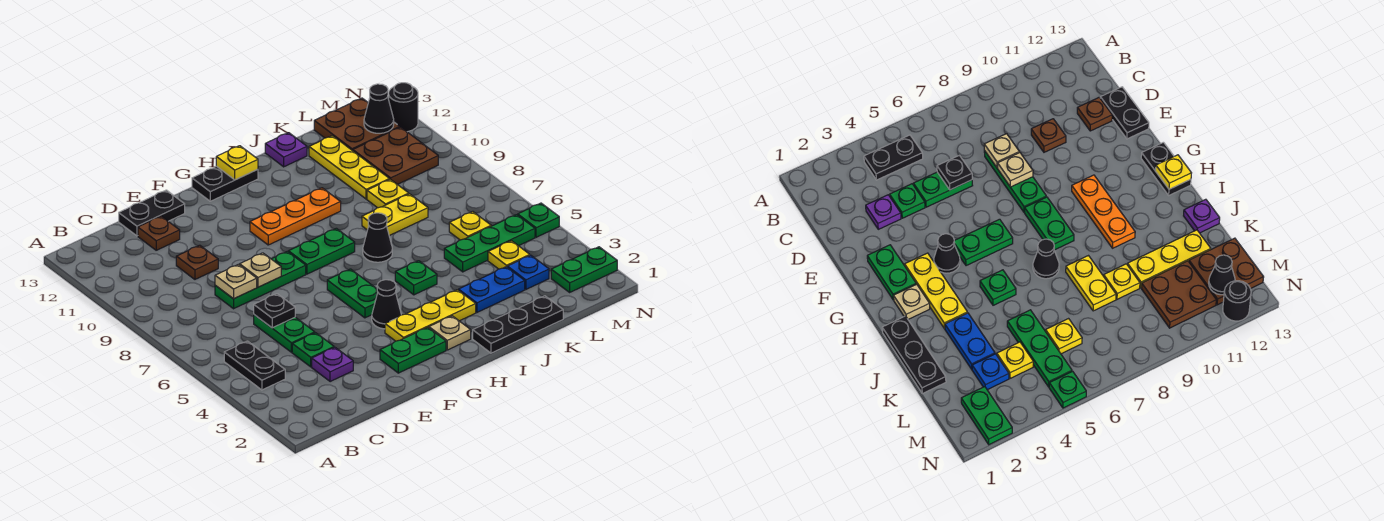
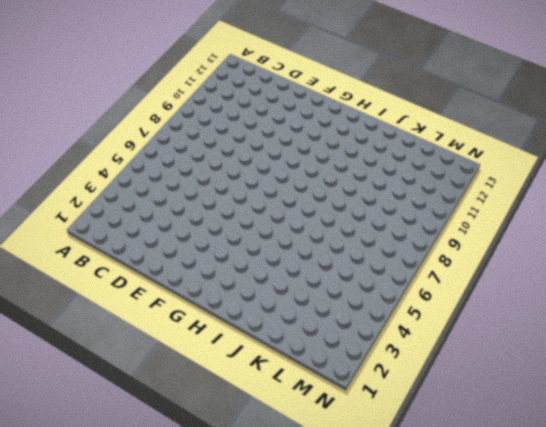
none -> black 1x2 plate [224,341,285,390]
none -> purple 1x1 plate [312,347,353,382]
none -> green 1x1 plate [292,333,334,367]
none -> green 1x2 plate [254,315,315,352]

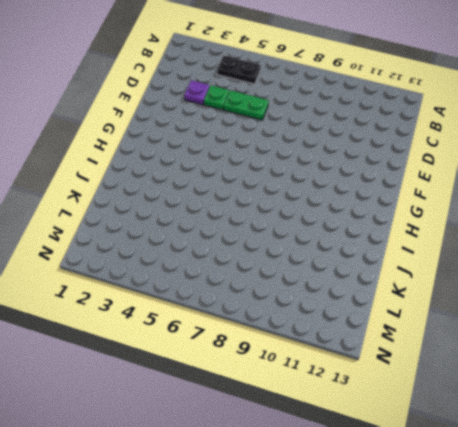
none -> green 1x3 plate [215,251,306,309]
none -> brown 1x1 plate [176,245,218,279]
none -> brown 1x1 plate [138,216,180,250]
none -> black 1x2 plate [119,190,185,236]

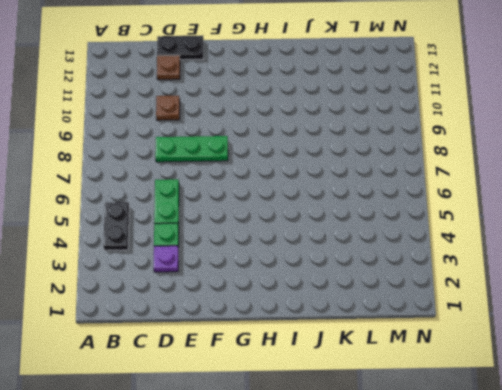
none -> green 1x2 plate [380,327,446,373]
none -> yellow 1x3 plate [385,290,476,341]
none -> black 1x1 cone [372,280,401,329]
none -> green 1x2 plate [327,269,378,318]

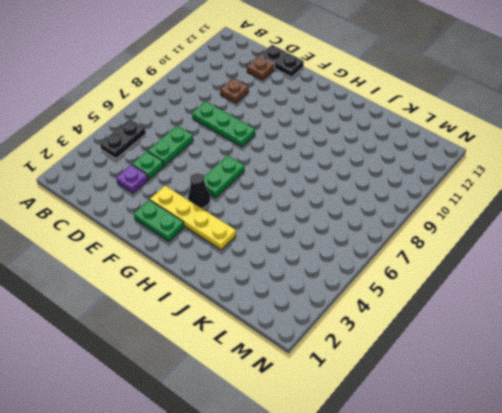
yellow 1x4 plate [150,186,236,250] -> yellow 1x3 plate [385,290,476,341]
none -> green 1x2 plate [289,228,355,274]
none -> orange 1x3 plate [250,188,341,245]
none -> black 1x2 plate [192,166,258,201]
none -> tan 1x1 plate [429,316,471,350]

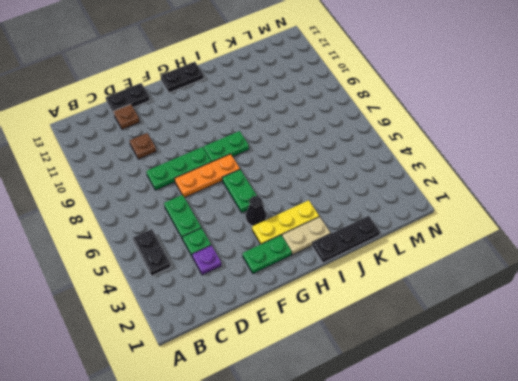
orange 1x3 plate [175,154,240,198] -> orange 1x3 plate moved to [250,188,341,245]
tan 1x2 plate [282,217,330,255] -> tan 1x1 plate [429,316,471,350]
none -> green 1x1 plate [395,261,437,295]
none -> black 1x1 cone [363,213,392,262]
none -> blue 1x2 plate [459,267,525,312]
none -> yellow 1x2 plate [362,194,428,236]

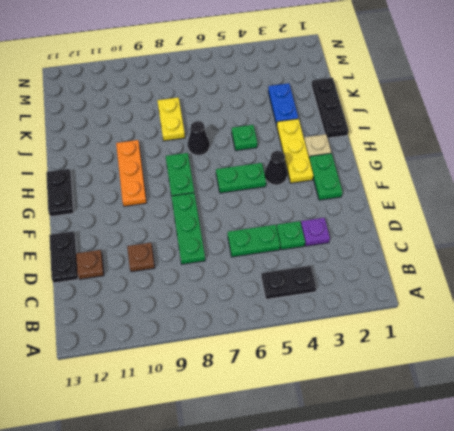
none -> purple 1x1 plate [265,133,307,167]
none -> green 1x3 plate [444,215,535,272]
none -> yellow 1x1 plate [367,179,409,208]
none -> yellow 1x3 plate [309,136,389,199]

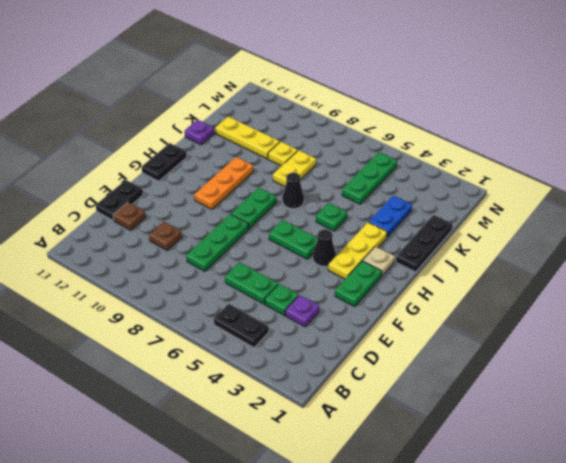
none -> blue 1x1 plate [507,255,549,289]
none -> yellow 1x1 plate [488,241,530,269]
none -> yellow 1x1 plate [449,212,491,240]
none -> brown 2x2 plate [353,127,438,184]

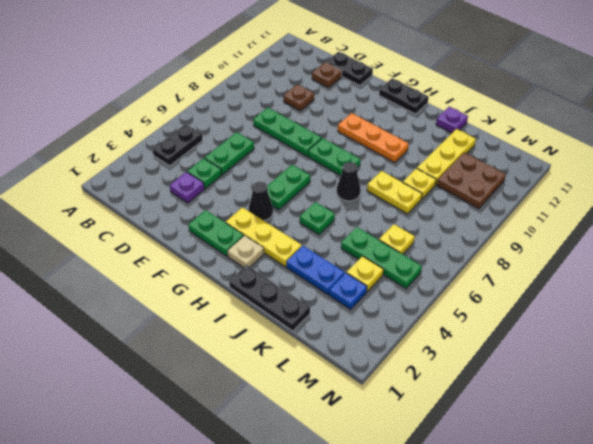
none -> brown 2x2 plate [314,98,400,151]
none -> green 1x2 plate [551,247,617,292]
none -> green 1x1 plate [518,203,559,237]
none -> black 1x1 round brick [389,83,418,132]

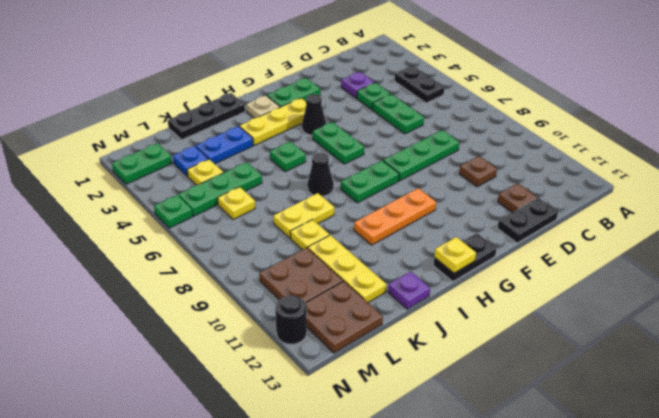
none -> black 1x1 plate [254,294,295,328]
none -> tan 1x1 plate [215,264,257,299]
none -> tan 1x1 plate [240,253,281,287]
none -> black 1x1 cone [364,84,394,133]

